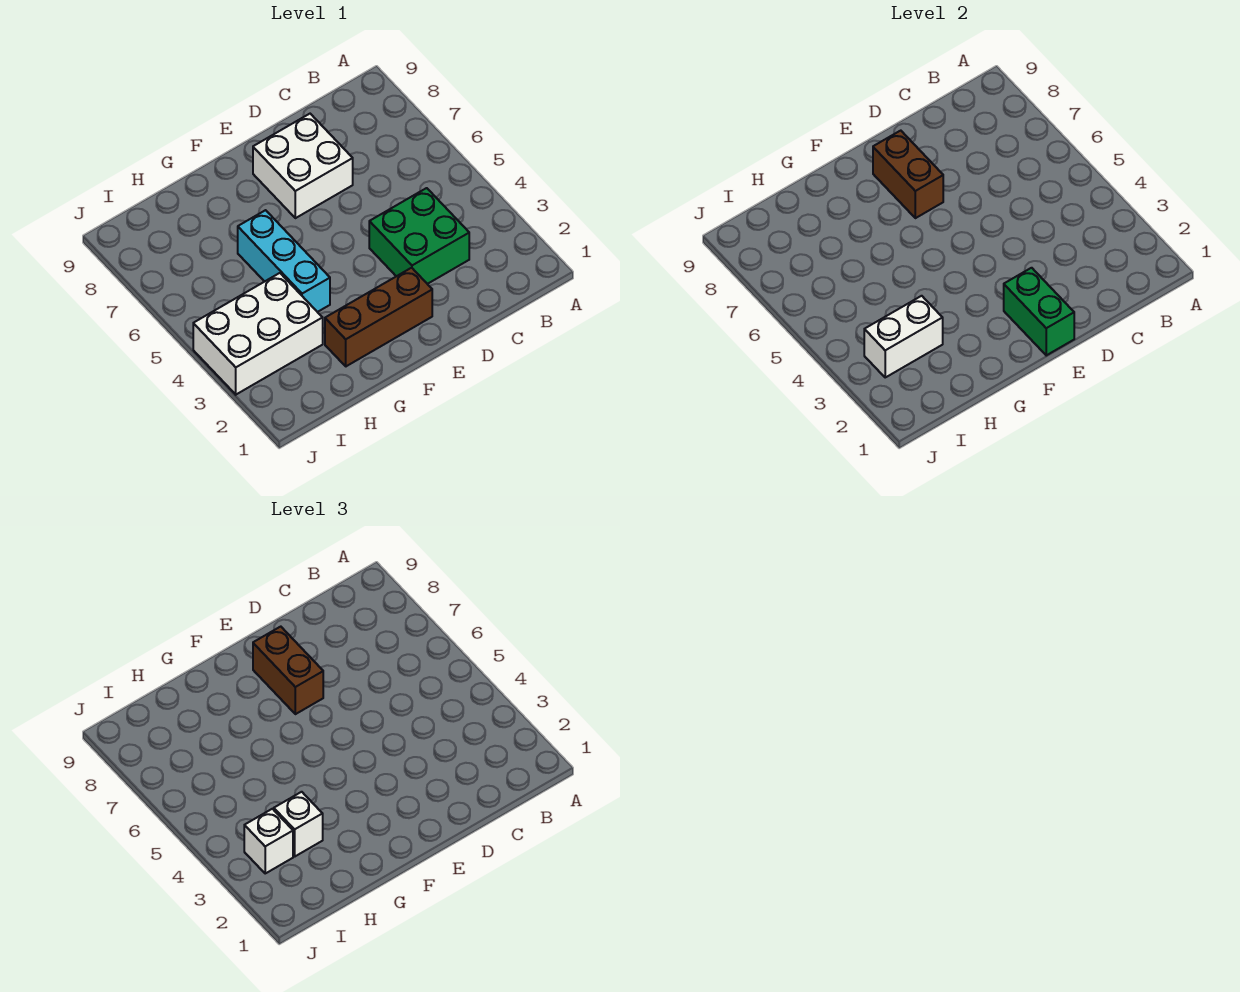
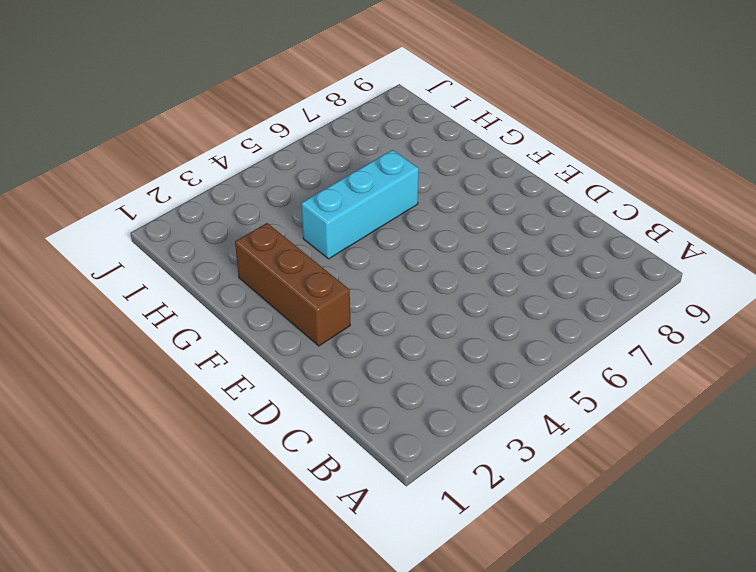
none -> green 2x2 brick [369,188,469,284]
none -> white 2x2 brick [253,114,353,218]

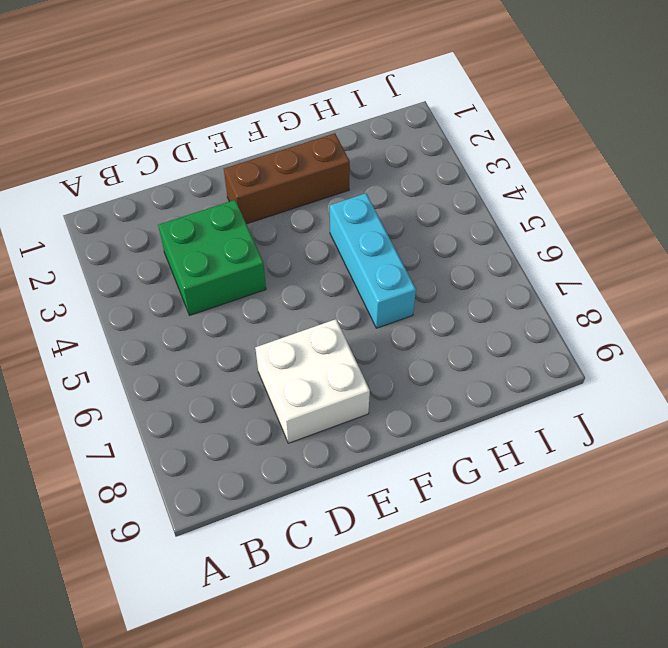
none -> white 2x3 brick [193,273,323,394]
none -> green 1x2 brick [1004,268,1074,355]

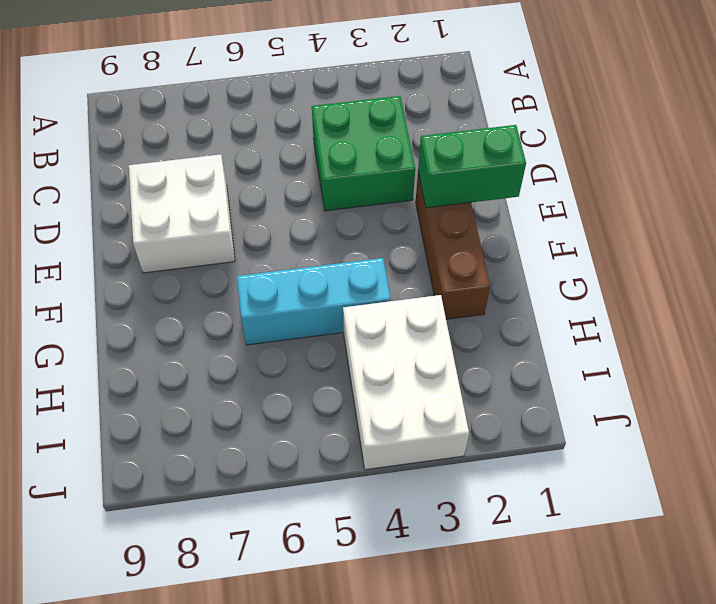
none -> brown 1x2 brick [873,131,943,218]
none -> white 1x2 brick [864,296,943,377]

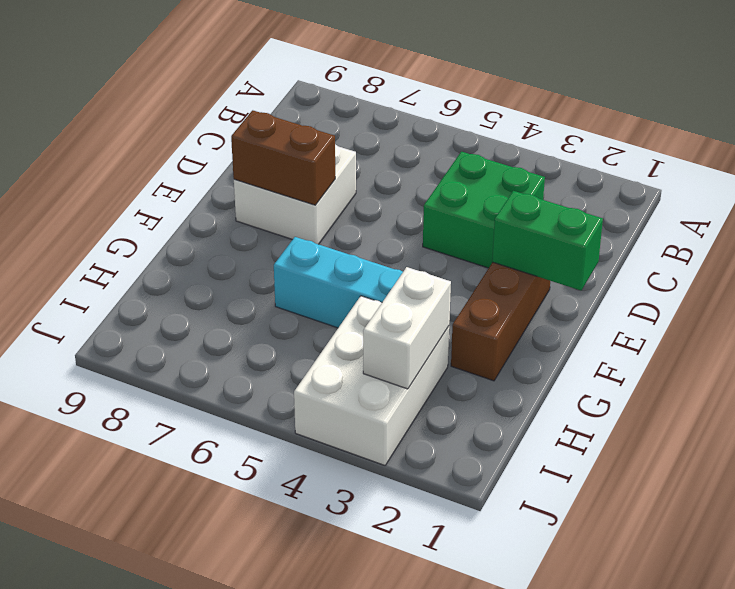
none -> brown 1x2 brick [253,627,323,714]
none -> white 1x1 brick [274,792,323,856]

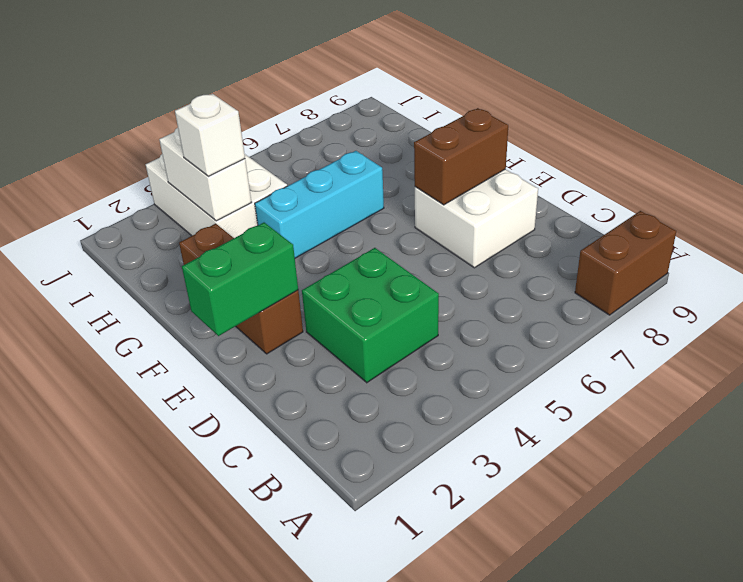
brown 1x2 brick [575,211,676,315] -> brown 1x2 brick moved to [253,627,323,714]
none -> white 1x1 brick [244,809,293,873]

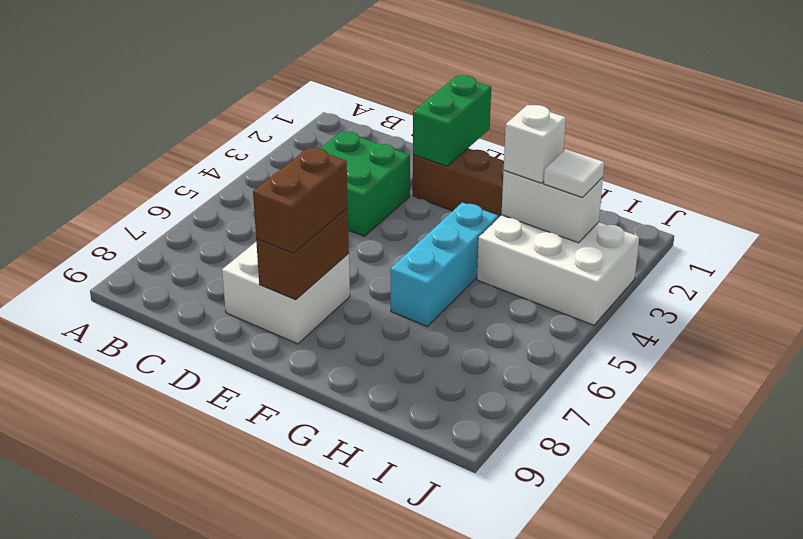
white 1x1 tile [544,149,604,197] -> white 1x1 brick [244,809,293,873]

